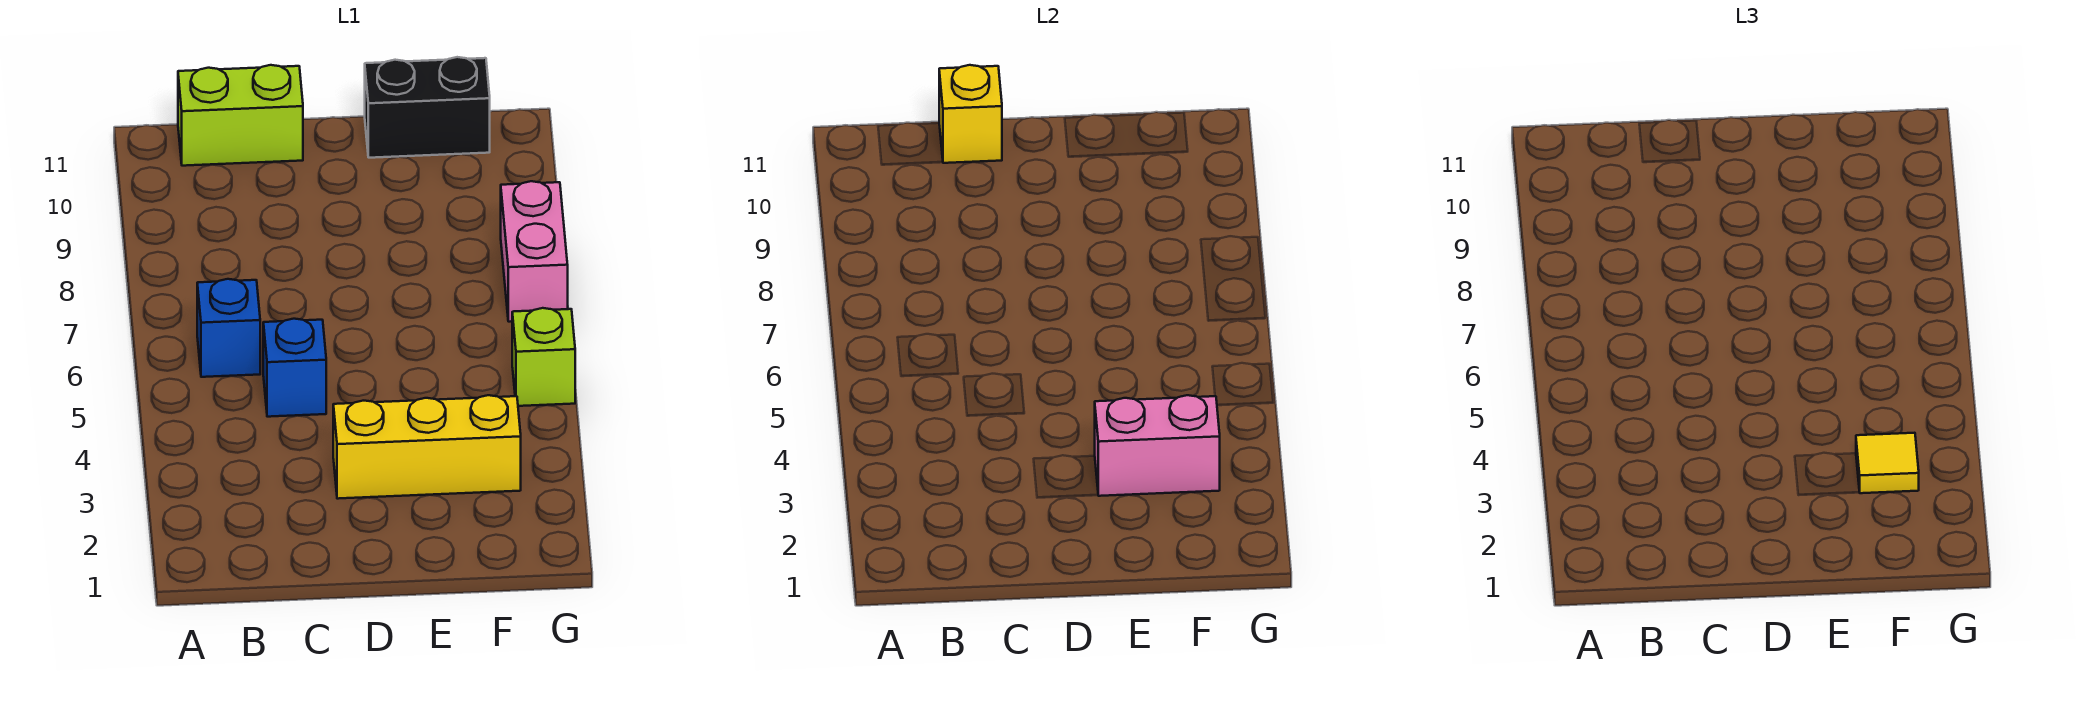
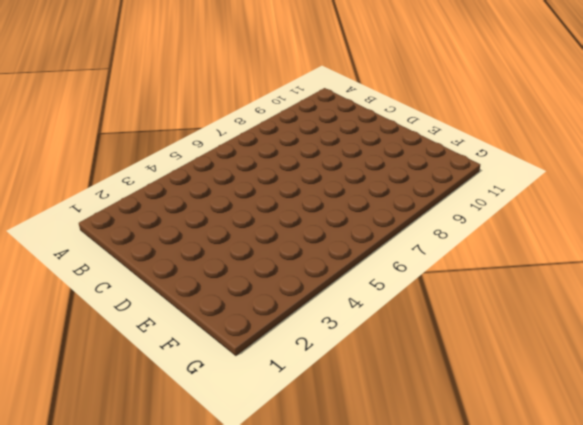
none -> blue 1x1 brick [197,279,260,377]
none -> lime 1x2 brick [178,65,303,166]

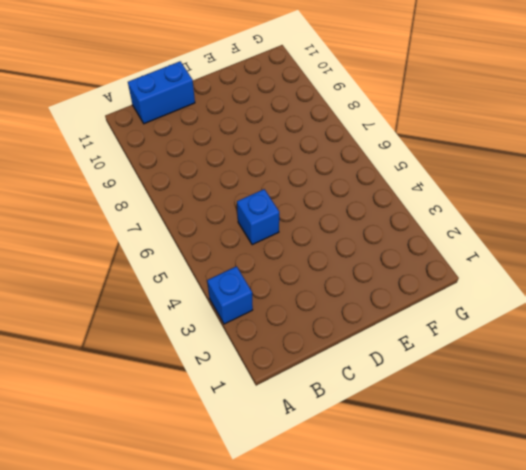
blue 1x1 brick [207,266,253,324] -> blue 1x1 brick moved to [197,279,260,377]
blue 1x2 brick [128,61,195,124] -> lime 1x2 brick [178,65,303,166]
none -> yellow 1x3 brick [333,395,521,499]
none -> black 1x2 brick [365,57,490,158]

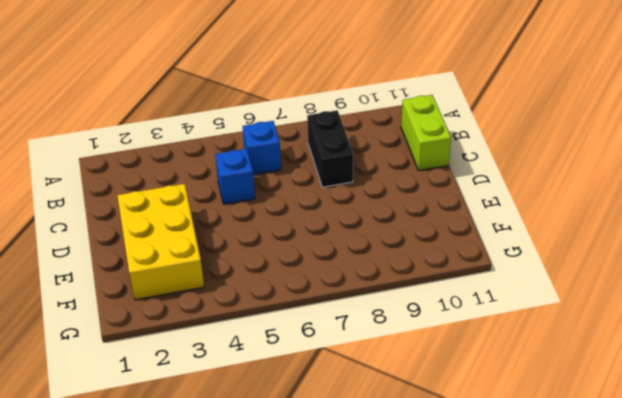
black 1x2 brick [307,110,353,187] -> black 1x2 brick moved to [365,57,490,158]
yellow 2x3 brick [117,184,204,300] -> yellow 1x3 brick [333,395,521,499]
none -> lime 1x1 brick [512,308,575,406]
none -> pink 1x2 brick [501,181,568,322]

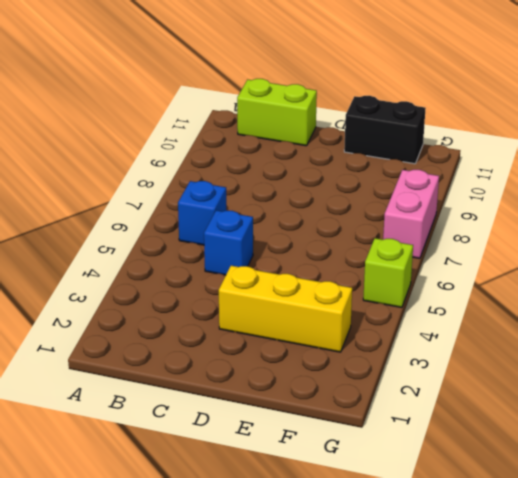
none -> yellow 1x1 brick [939,65,1002,163]
none -> pink 1x2 brick [1095,395,1220,496]

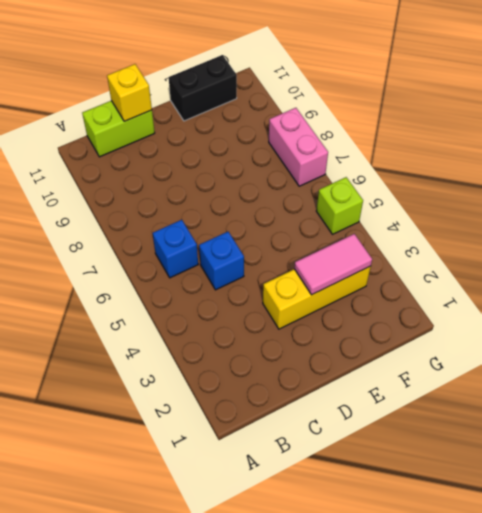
pink 1x2 tile [294,234,372,295] -> pink 1x2 brick [1095,395,1220,496]
none -> yellow 1x1 tile [1856,433,1919,493]

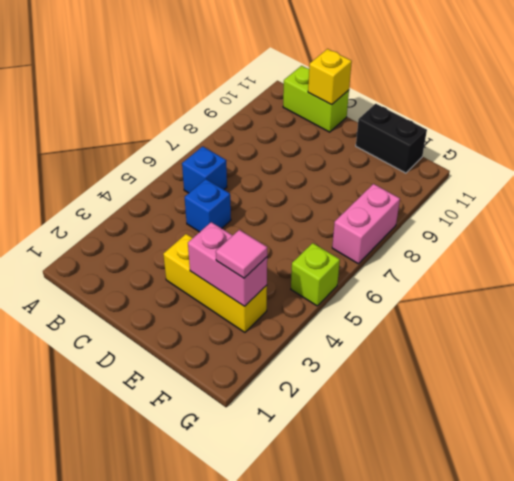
pink 1x1 tile [216,230,267,278] -> yellow 1x1 tile [1856,433,1919,493]

